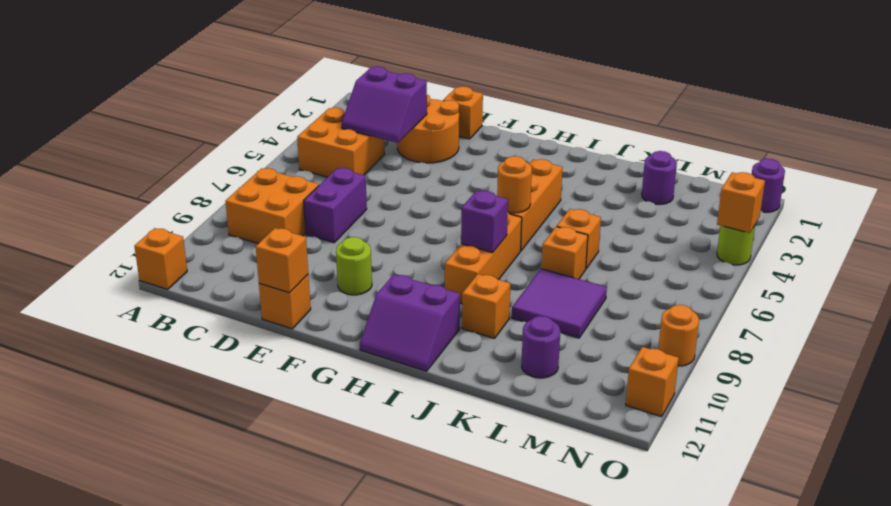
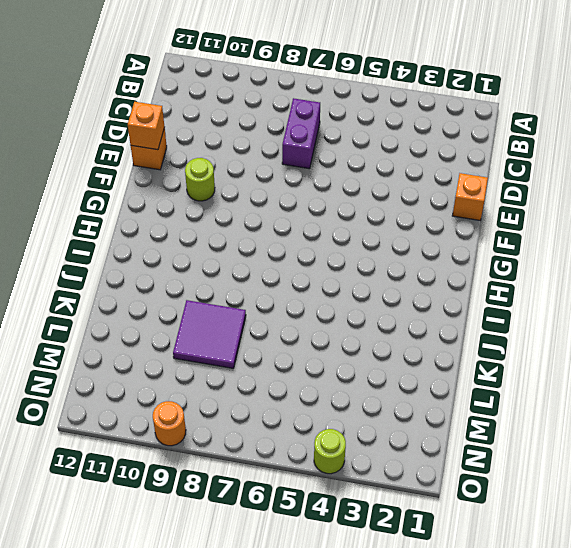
purple 1x2 brick [282,98,320,169] -> purple 1x2 brick turned to [304,168,367,243]
none -> orange 1x1 brick [134,228,187,289]
none -> orange 2x2 brick [297,108,385,177]
none -> orange 2x2 brick [225,168,319,244]

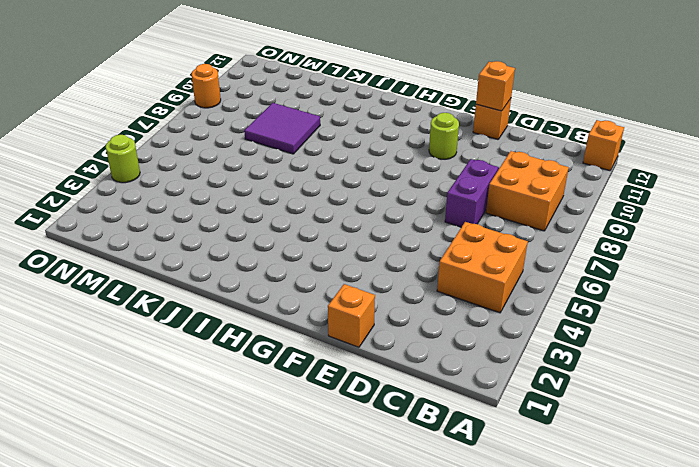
none -> orange 2x2 round brick [397,95,459,163]
none -> purple 2x2 slope [360,274,460,371]
none -> orange 1x3 brick [509,159,563,251]

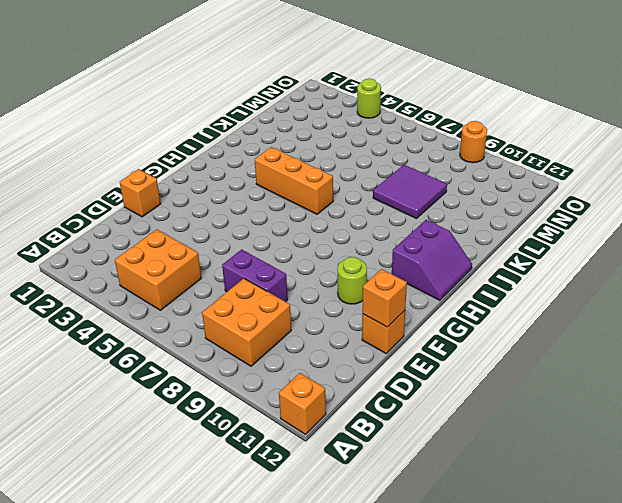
none -> orange 2x2 round brick [397,95,459,163]
none -> orange 1x3 brick [445,212,522,304]
none -> orange 1x1 brick [462,274,510,338]

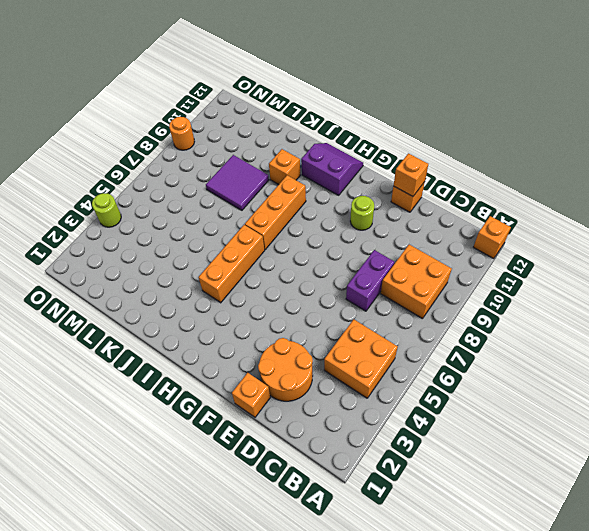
none -> orange 1x1 brick [557,209,601,269]
none -> orange 1x1 brick [542,227,588,279]
none -> purple 1x1 round brick [642,151,677,204]

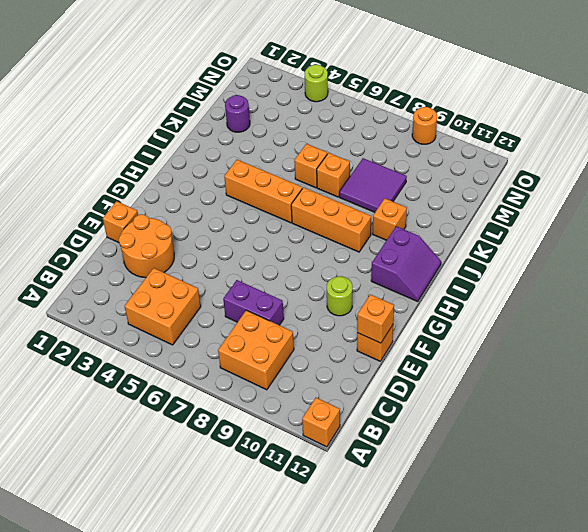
none -> purple 1x1 round brick [522,316,560,378]
none -> purple 1x1 round brick [752,159,785,212]
none -> orange 1x1 brick [626,347,679,417]

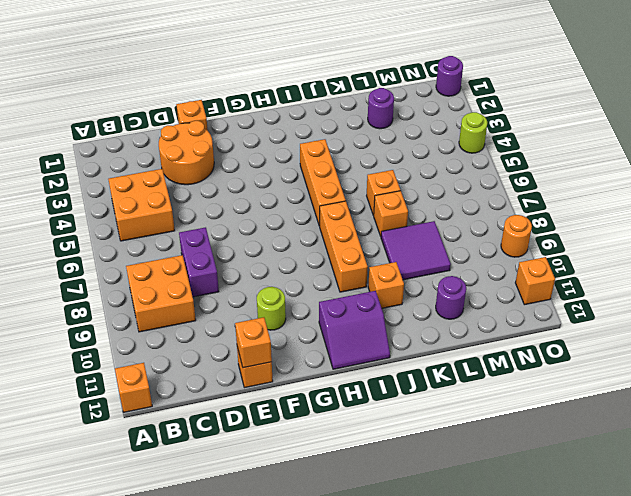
none -> purple 2x2 slope [342,67,427,143]
none -> orange 1x1 round brick [497,156,532,213]
none -> purple 1x1 brick [461,191,508,253]

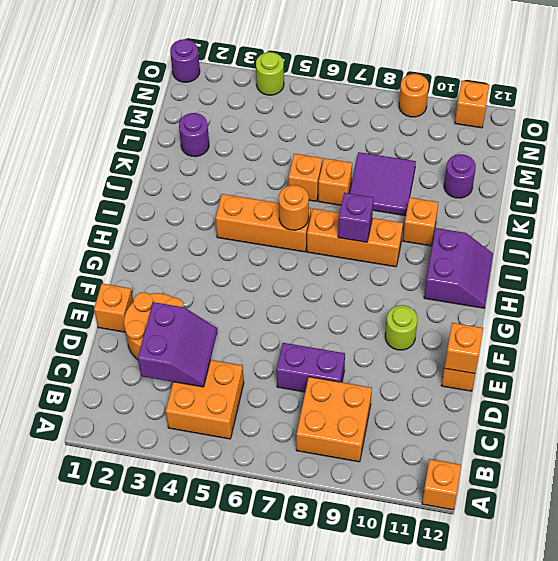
none -> orange 1x1 brick [717,172,765,233]

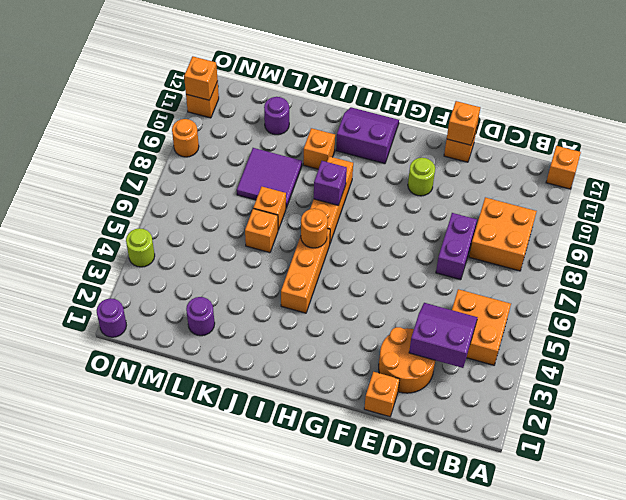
orange 1x1 brick [184,56,218,100] -> orange 1x1 brick moved to [717,172,765,233]

